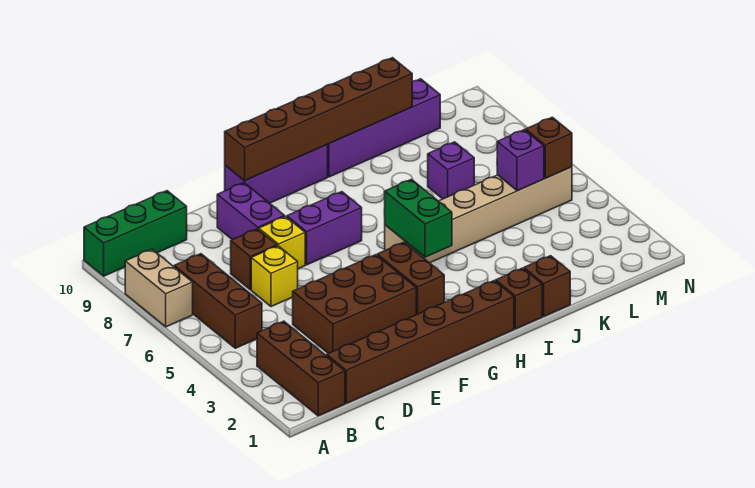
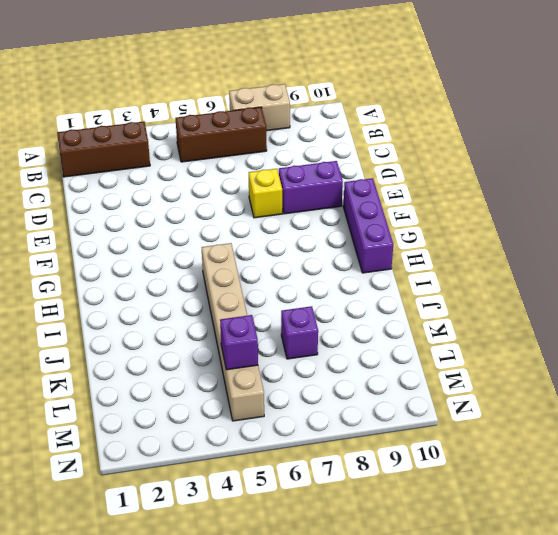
none -> green 1x3 brick [84,191,187,276]
none -> brown 1x6 brick [327,281,514,403]
none -> brown 2x3 brick [293,255,416,354]

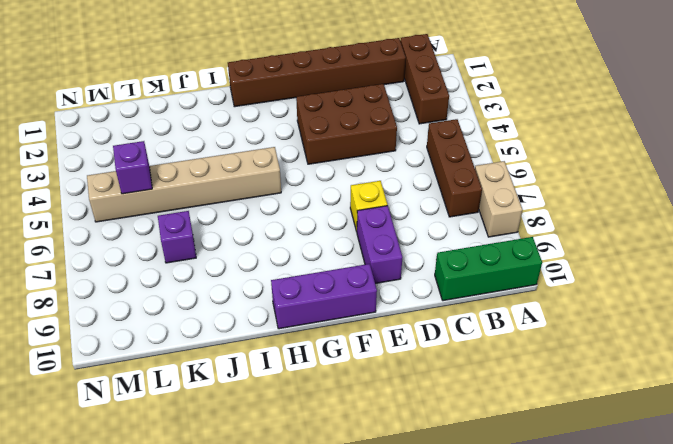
none -> yellow 1x1 brick [251,246,298,307]
none -> brown 1x1 brick [231,229,277,290]
none -> purple 1x2 brick [287,192,362,265]

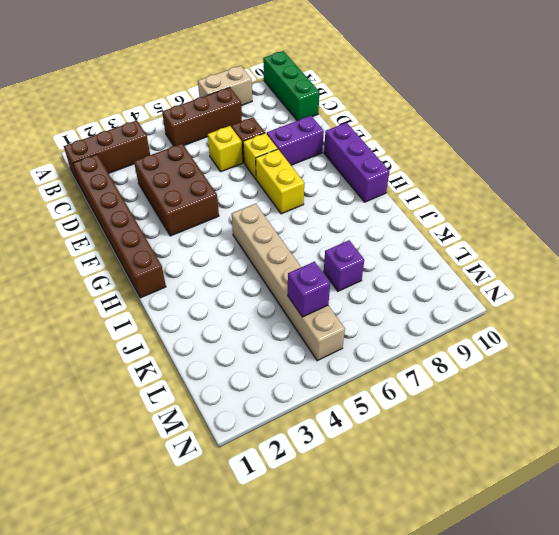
yellow 1x2 brick [256,149,304,214] -> purple 1x2 brick [287,192,362,265]
none -> brown 1x2 brick [377,242,444,315]
none -> brown 1x1 brick [496,268,542,329]
none -> purple 1x4 brick [327,79,440,177]

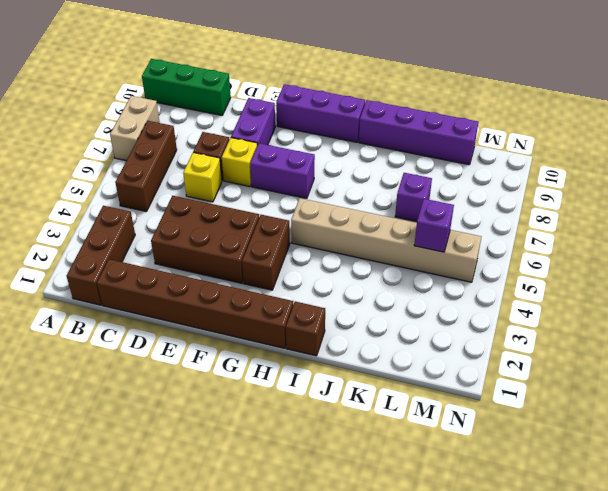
none -> brown 1x1 brick [524,256,570,316]
none -> brown 1x6 brick [225,58,412,181]
none -> green 1x2 brick [384,179,452,257]

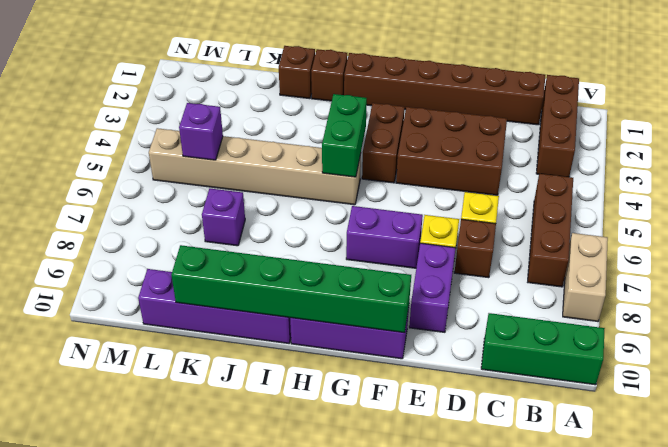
green 1x6 brick [171,245,411,333] -> brown 1x6 brick [225,58,412,181]
none -> brown 1x1 brick [525,117,572,178]

